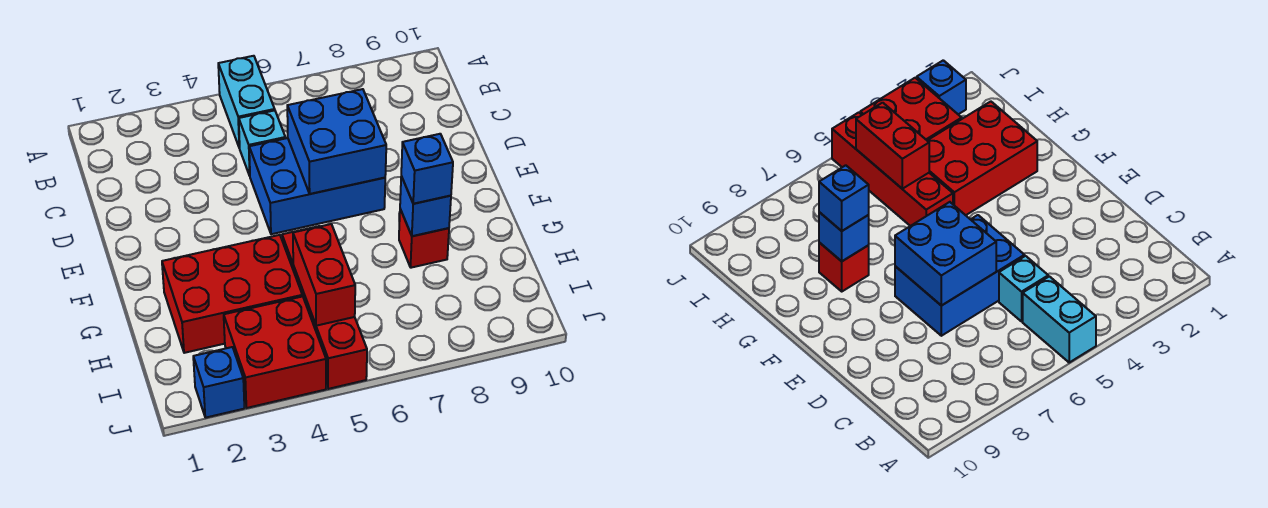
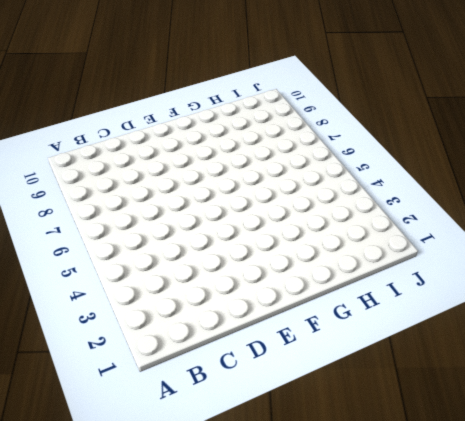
none -> cyan 1x2 brick [218,56,275,148]
none -> cyan 1x1 brick [239,110,285,176]
none -> blue 2x3 brick [249,138,385,234]

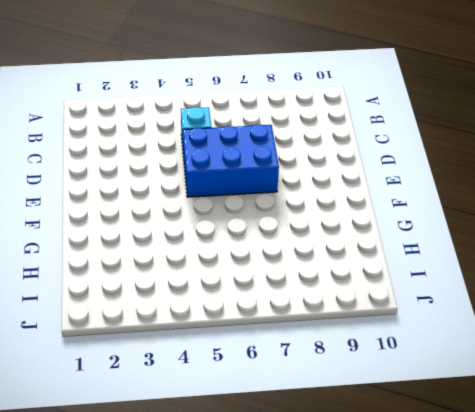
none -> cyan 1x2 brick [218,56,275,148]
none -> red 2x3 brick [162,235,302,353]
none -> red 1x4 brick [282,226,367,389]

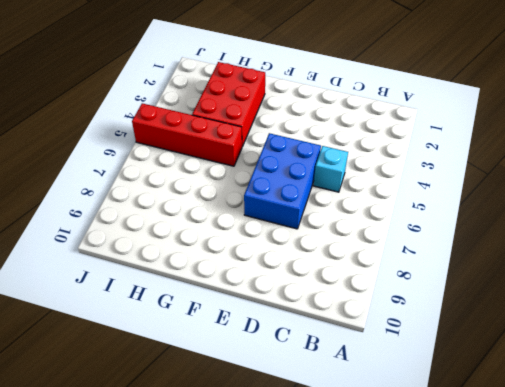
none -> cyan 1x2 brick [218,56,275,148]
none -> red 1x1 brick [399,209,449,268]
none -> red 2x2 brick [224,296,326,408]

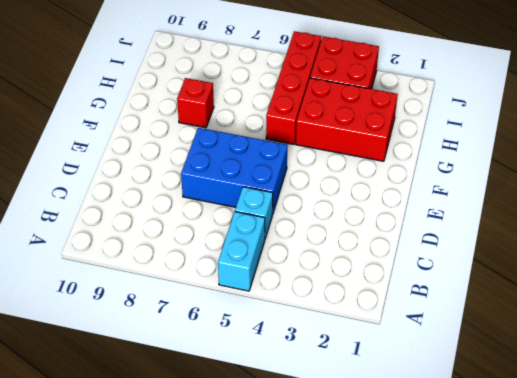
none -> blue 1x1 brick [193,347,244,418]
none -> blue 2x2 brick [287,89,386,194]
none -> blue 1x1 brick [400,177,451,236]

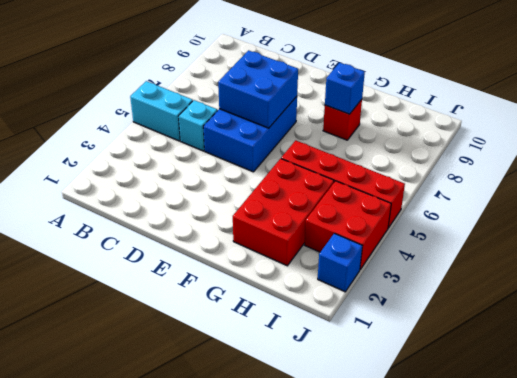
none -> red 1x2 brick [293,224,355,326]
none -> blue 1x1 brick [401,134,453,204]

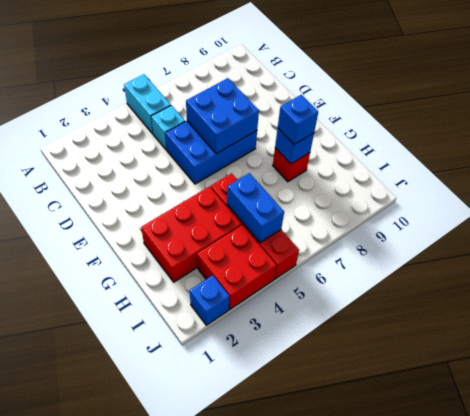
blue 1x2 brick [227,173,284,243] -> red 1x2 brick [293,224,355,326]

